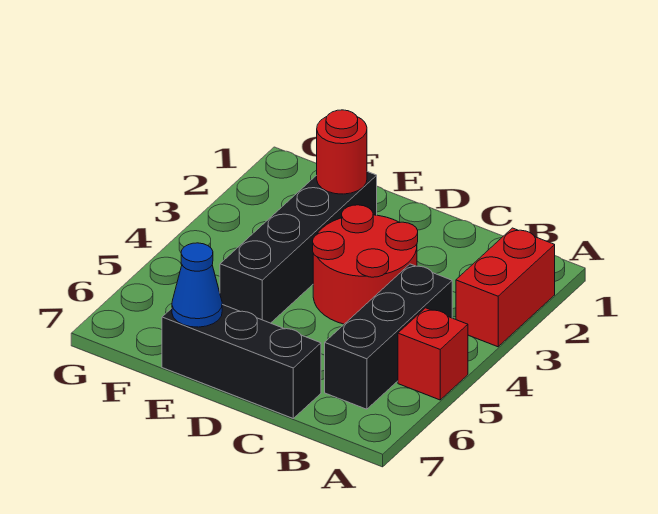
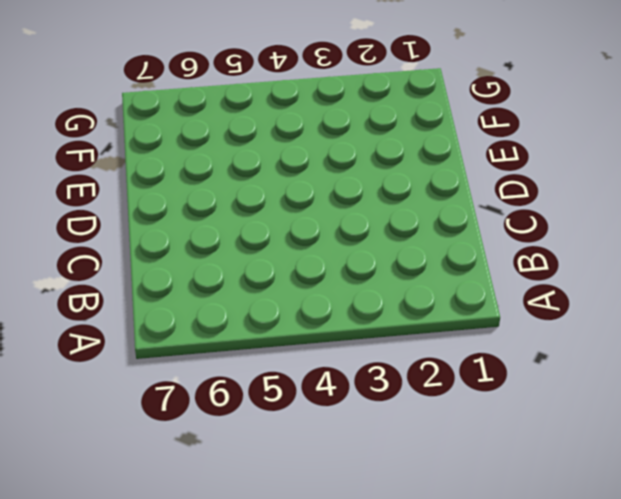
none -> red 1x2 brick [456,228,555,347]
none -> red 1x1 brick [398,308,468,400]

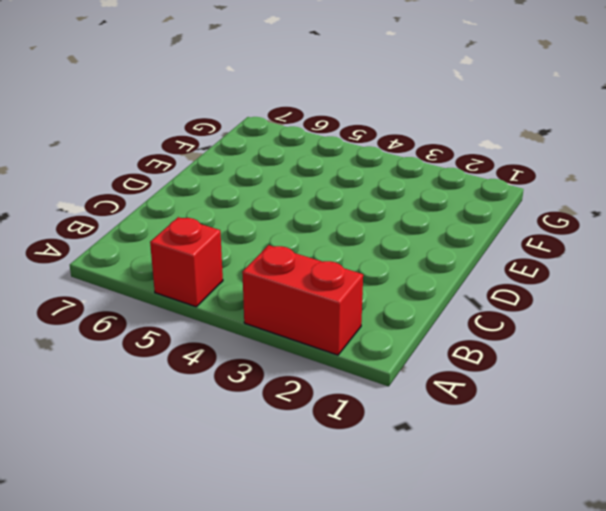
none -> black 1x3 brick [325,264,452,409]
none -> red 2x2 round brick [313,205,418,324]

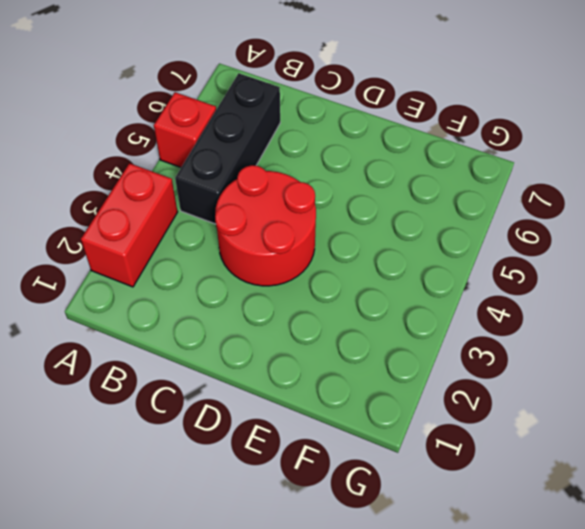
none -> black 1x3 brick [162,304,321,418]
none -> black 1x4 brick [220,172,377,323]

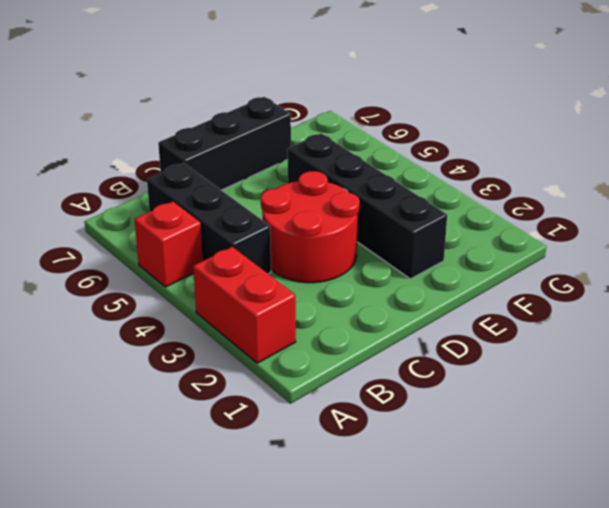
none -> red 1x1 round brick [317,110,367,194]
none -> blue 1x1 cone [172,243,222,327]

